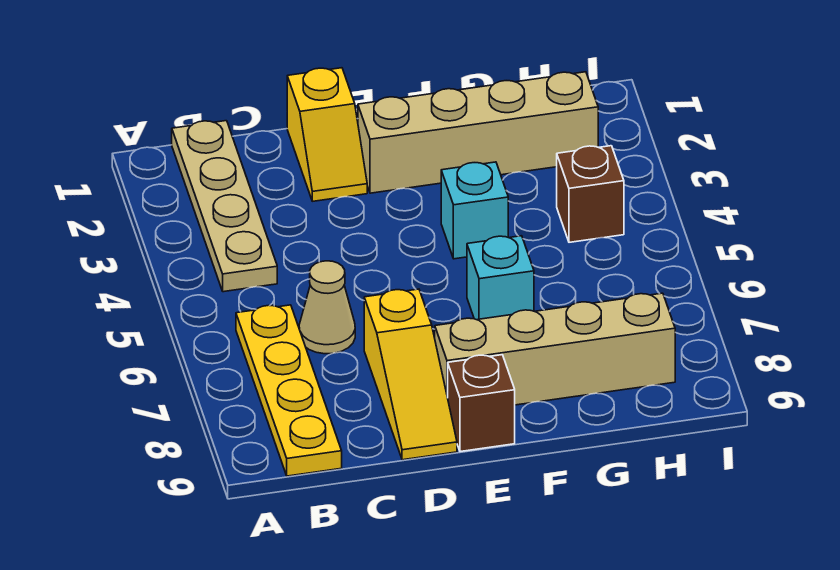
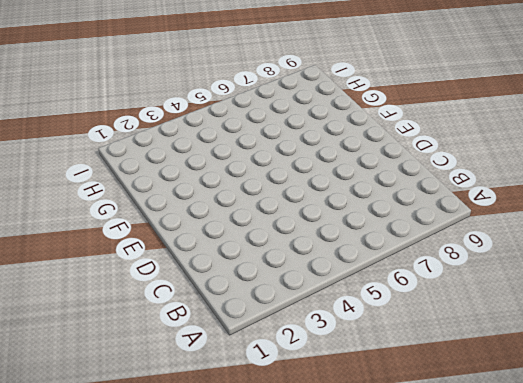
none -> tan 1x4 plate [172,121,277,292]
none -> yellow 1x4 plate [236,305,342,476]

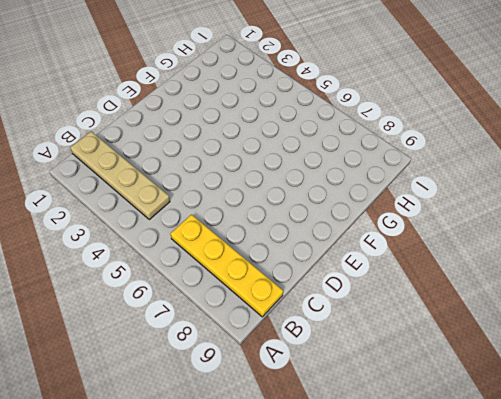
none -> tan 1x1 cone [299,261,355,354]
none -> yellow 1x2 slope [287,68,367,201]

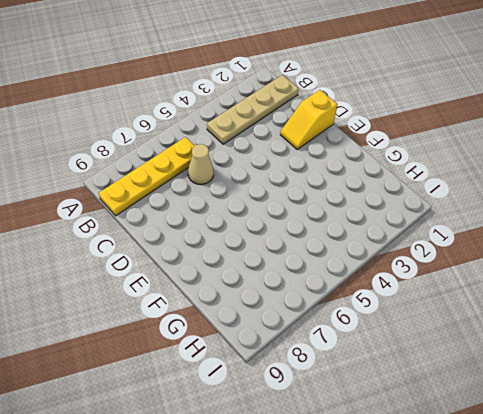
none -> yellow 1x3 slope [364,289,457,460]
none -> tan 1x4 brick [358,72,598,193]

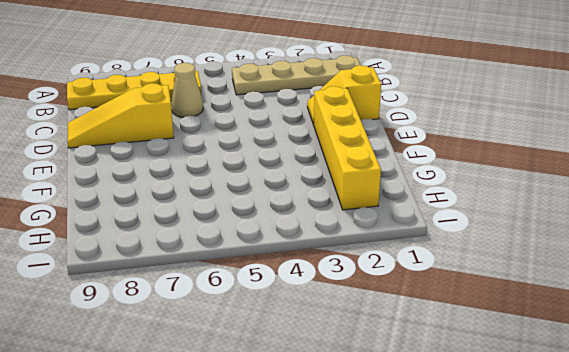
yellow 1x4 brick [314,86,381,210] -> tan 1x4 brick [358,72,598,193]
none -> tan 1x4 brick [435,293,675,405]
none -> brown 1x1 brick [448,355,515,452]

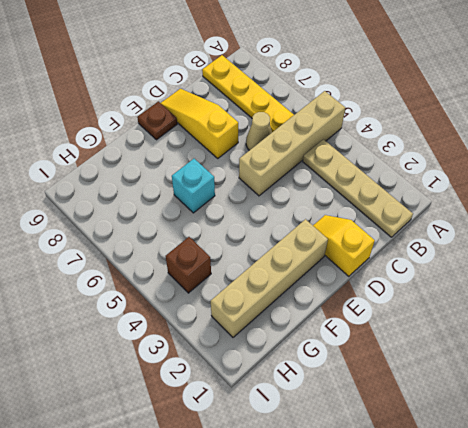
tan 1x4 brick [239,91,345,196] -> tan 1x4 brick moved to [435,293,675,405]
brown 1x1 plate [137,102,177,140] -> brown 1x1 brick [448,355,515,452]
none -> cyan 1x1 brick [441,162,508,259]

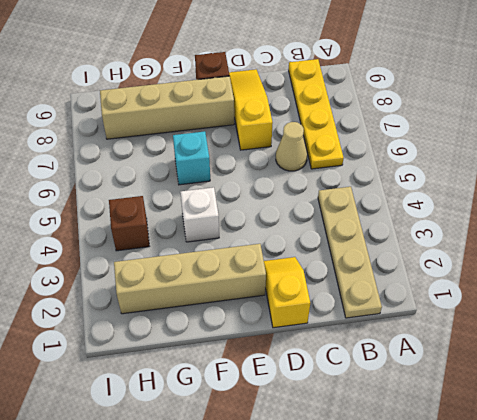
white 1x1 brick [180,187,219,242] -> cyan 1x1 brick [441,162,508,259]

